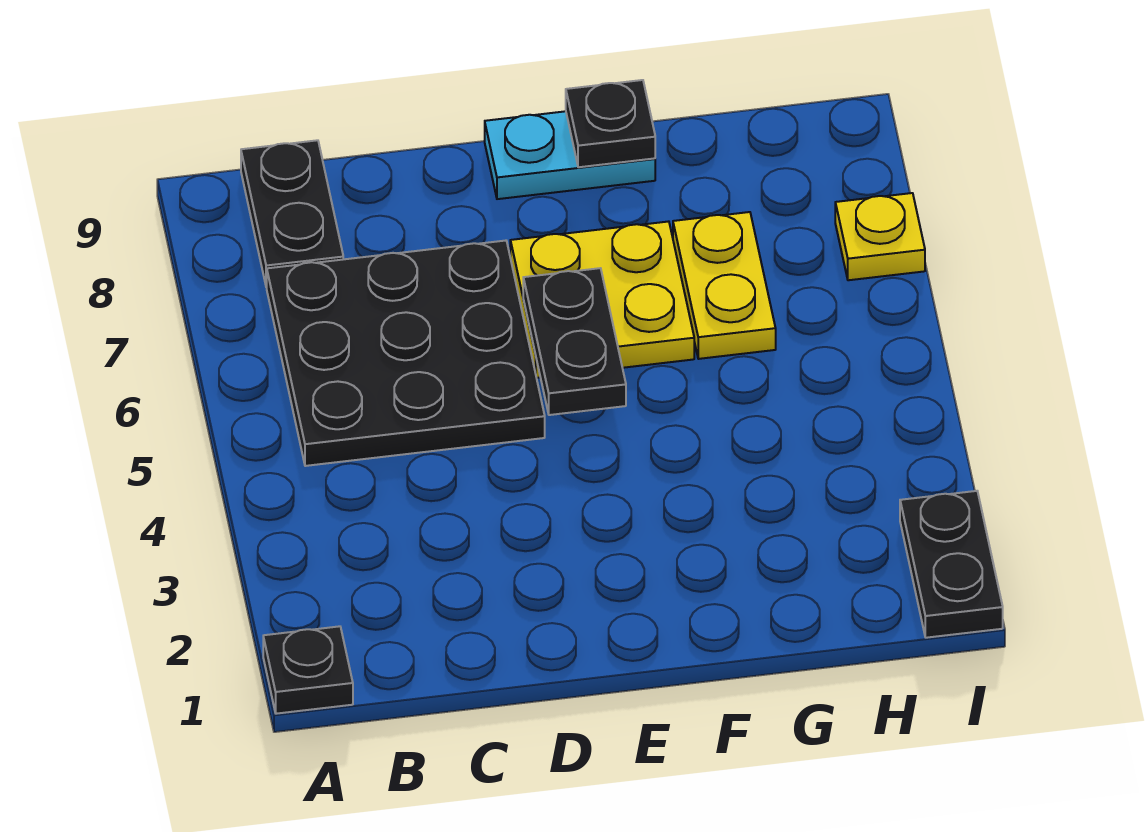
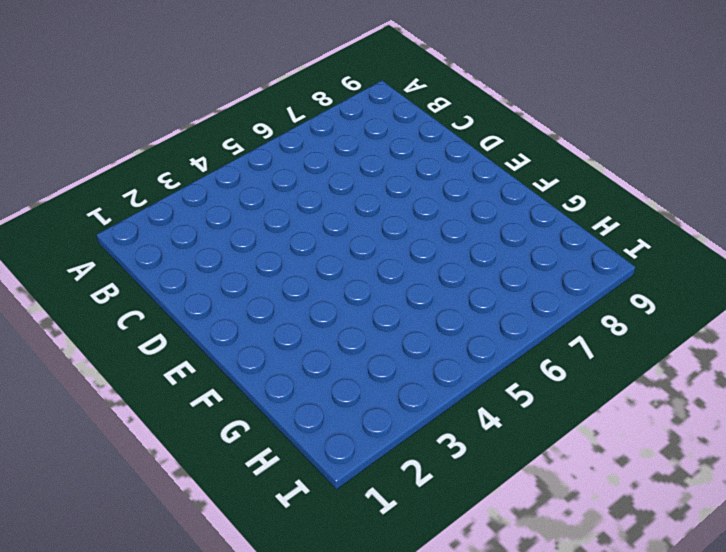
none -> black 1x1 plate [263,626,353,714]
none -> black 3x3 plate [267,241,545,466]

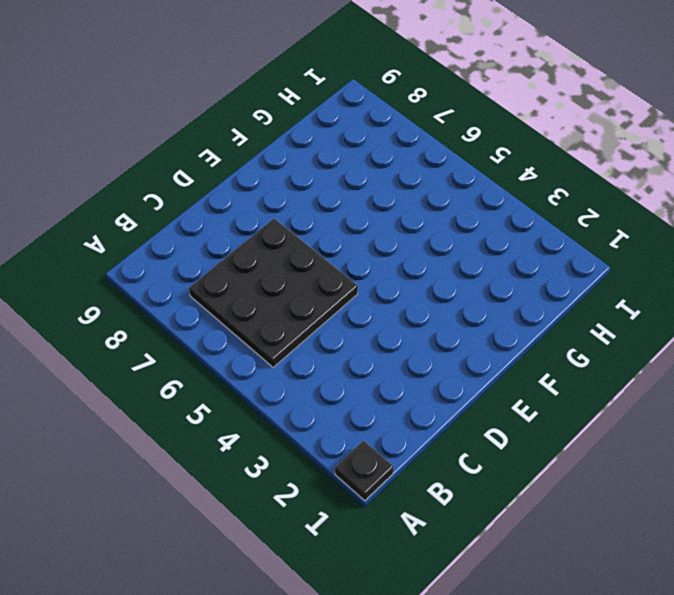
none -> black 1x2 plate [241,140,343,287]
none -> yellow 2x2 plate [510,221,694,378]

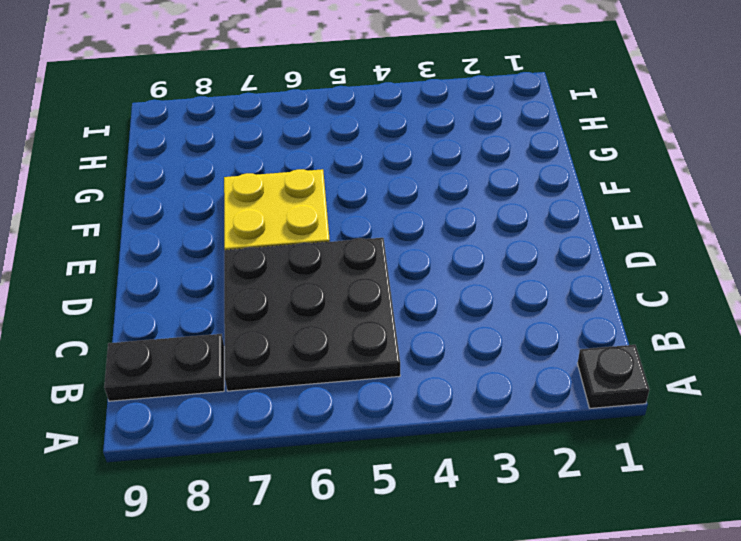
none -> cyan 1x2 plate [485,111,655,199]
none -> yellow 1x2 plate [673,212,776,359]

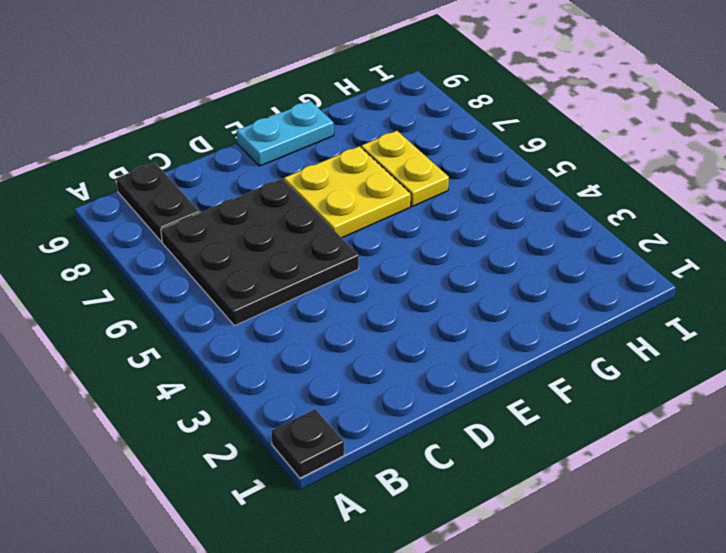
none -> black 1x2 plate [900,491,1003,638]
none -> yellow 1x1 plate [835,193,925,280]

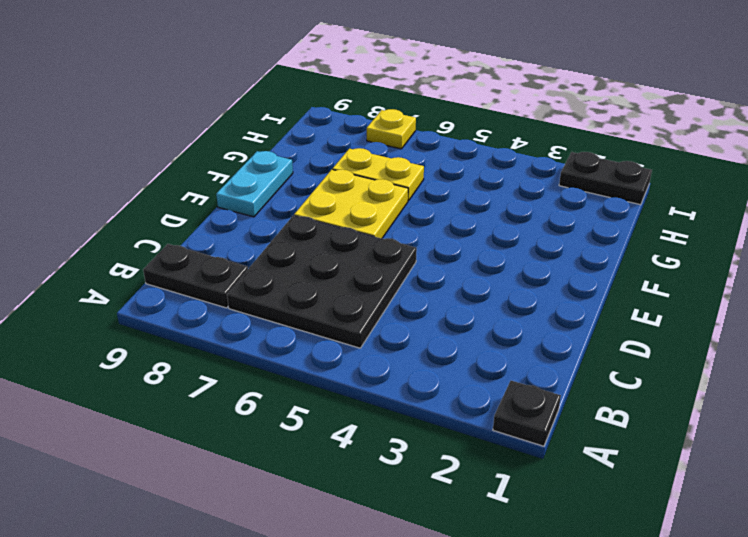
none -> black 1x2 plate [523,268,626,415]
none -> black 1x1 plate [566,80,655,167]

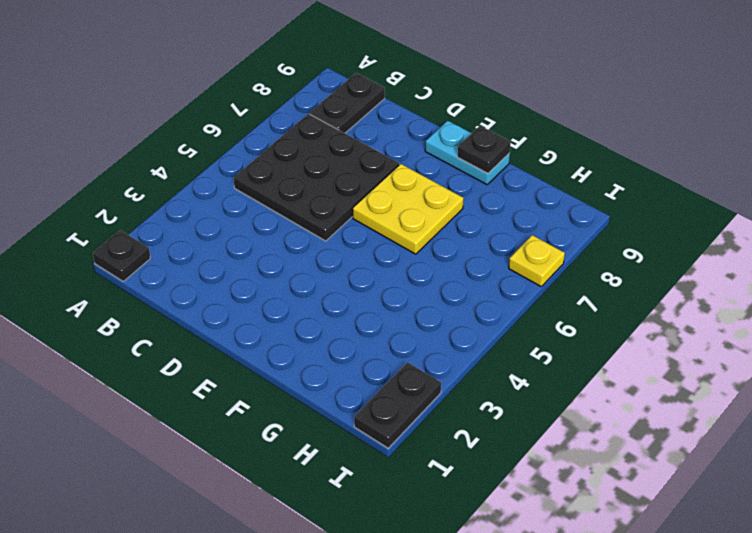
none -> yellow 1x2 plate [673,212,776,359]
none -> black 1x2 plate [523,268,626,415]

